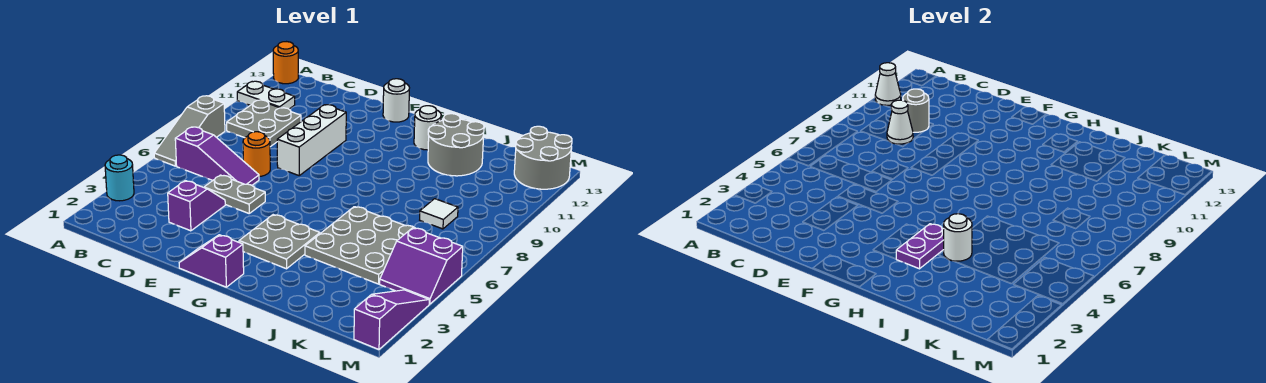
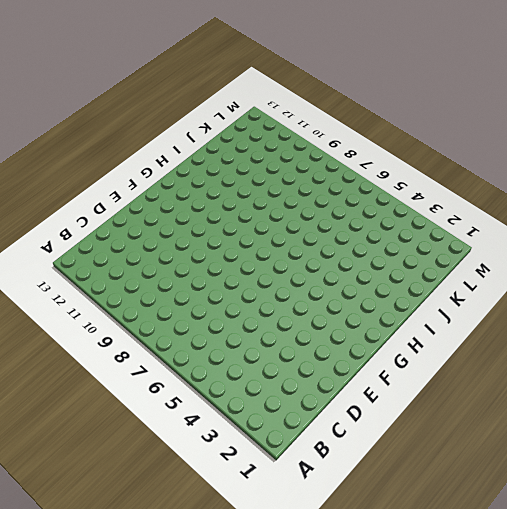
none -> cyan 1x1 round brick [105,155,134,201]
none -> grey 1x3 slope [154,96,225,166]
none -> white 1x2 plate [237,81,295,109]

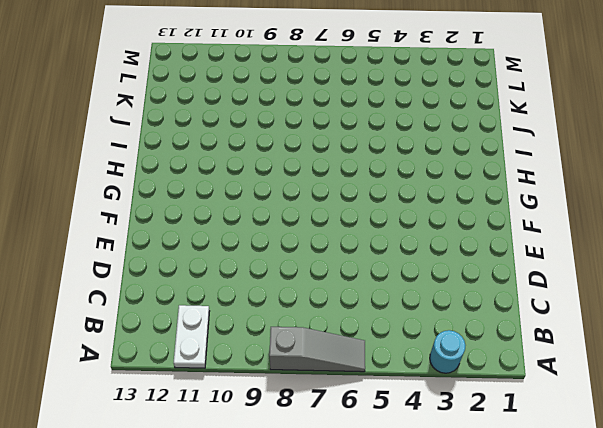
none -> orange 1x1 round brick [273,42,298,84]
none -> purple 1x3 slope [175,127,259,185]
none -> grey 2x2 plate [227,100,301,147]

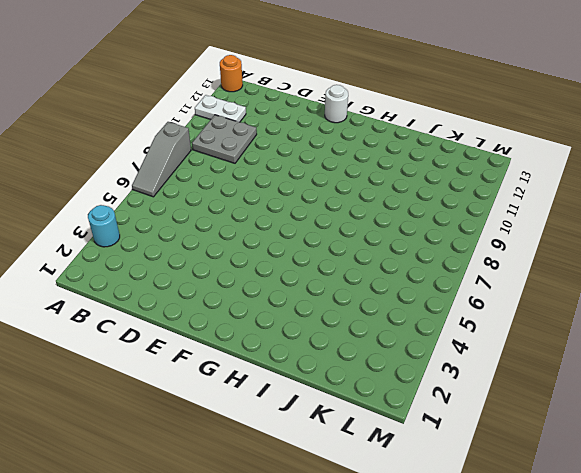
none -> purple 1x3 slope [175,127,259,185]
none -> purple 1x2 slope [168,181,225,231]
none -> grey 1x2 plate [204,175,265,213]

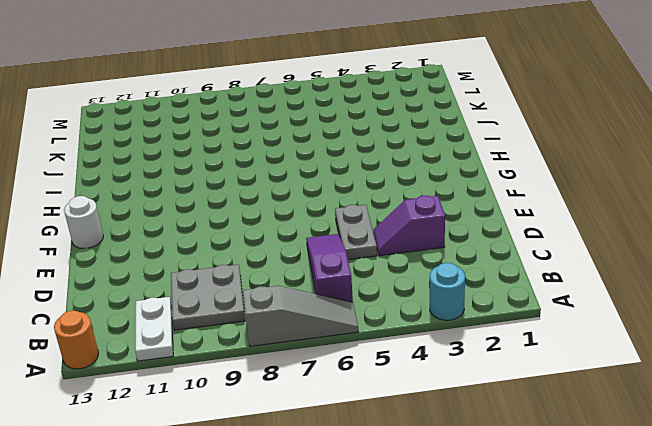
none -> orange 1x1 round brick [243,132,270,177]
none -> white 1x3 brick [277,105,346,175]
none -> purple 1x2 slope [179,235,244,287]

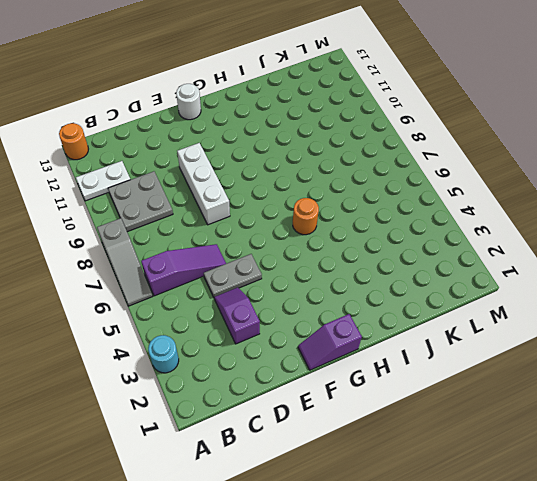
orange 1x1 round brick [293,198,319,235] -> orange 1x1 round brick moved to [243,132,270,177]
none -> grey 2x2 plate [239,215,320,269]
none -> white 1x1 round brick [414,106,441,150]
none -> grey 3x3 plate [305,207,416,284]

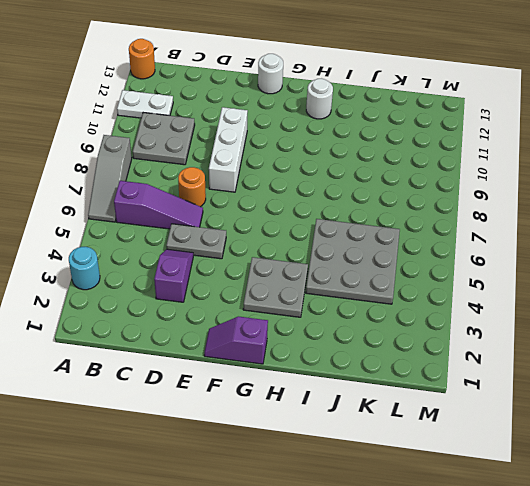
none -> grey 2x2 round brick [428,114,484,176]
none -> white 1x1 tile [420,199,458,229]
none -> purple 2x2 slope [380,228,463,304]

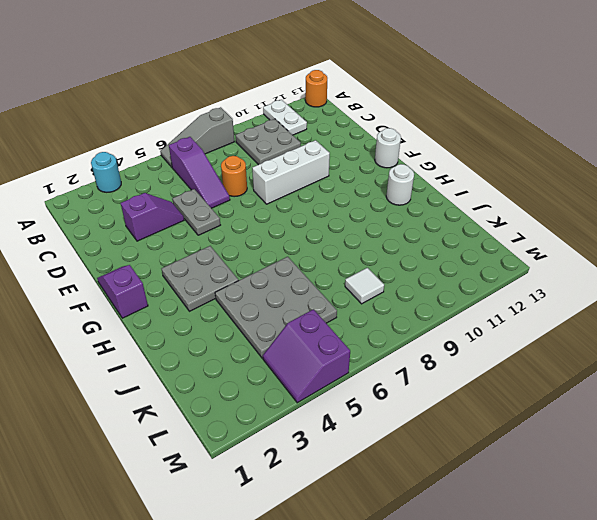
none -> grey 2x2 round brick [428,114,484,176]
none -> grey 2x2 round brick [514,126,572,189]
none -> purple 1x3 slope [354,290,429,349]

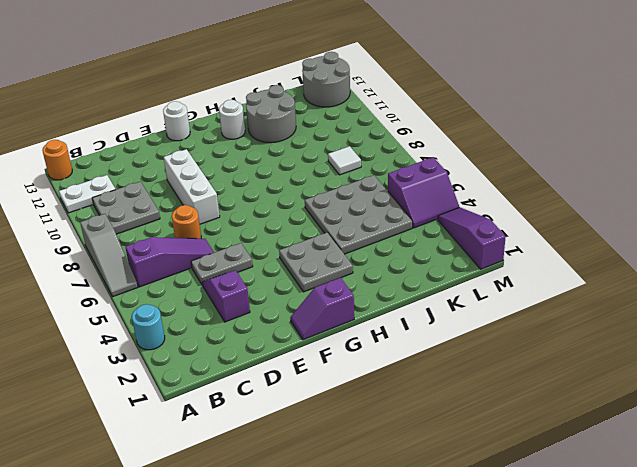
none -> white 1x1 cone [875,63,901,105]
none -> white 1x1 cone [887,100,913,144]
none -> grey 1x1 round brick [903,89,929,132]

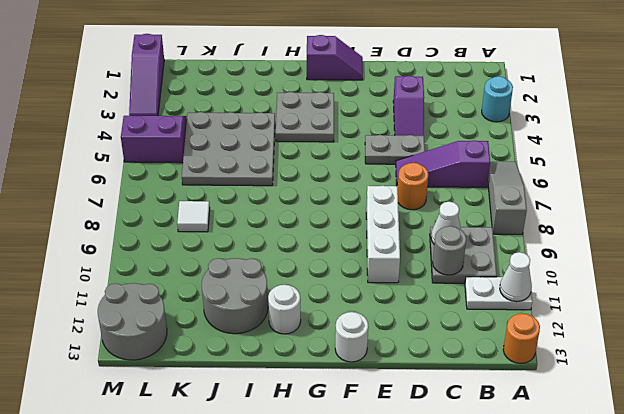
none -> purple 1x2 plate [896,224,944,269]
none -> white 1x1 round brick [944,214,972,261]

